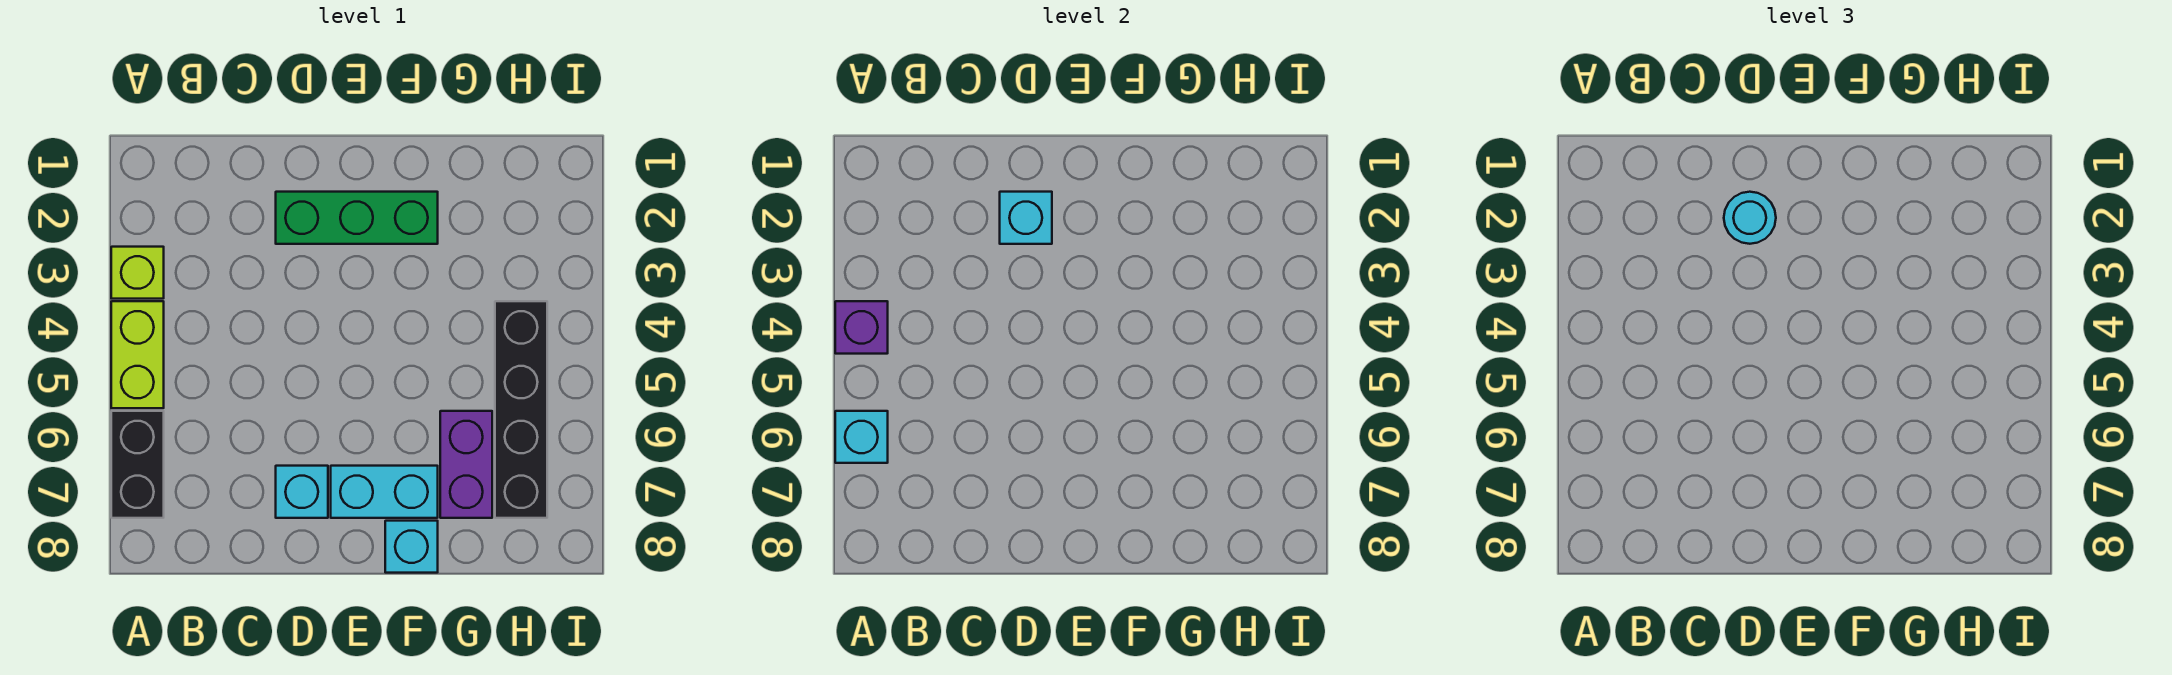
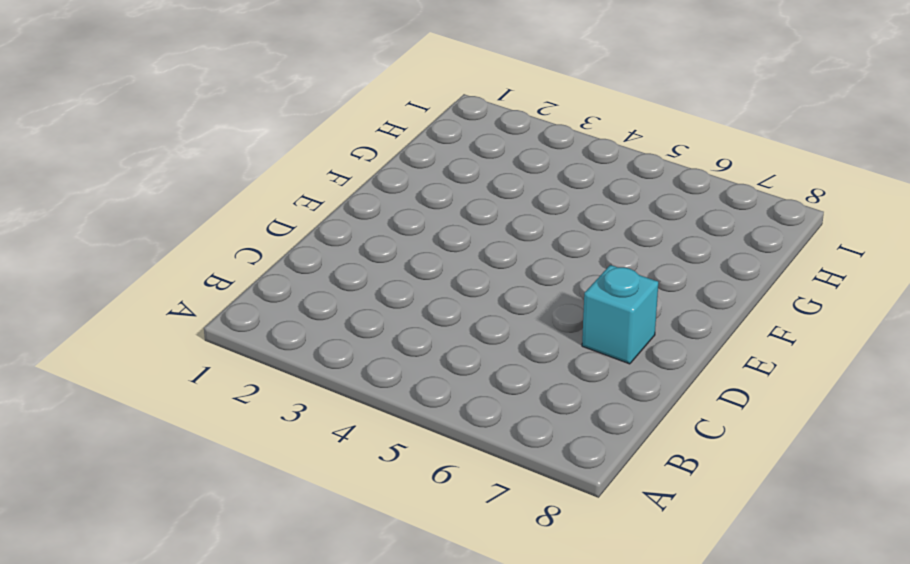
none -> lime 1x1 brick [111,247,164,299]
none -> lime 1x2 brick [111,301,164,408]
none -> black 1x2 brick [111,411,164,518]

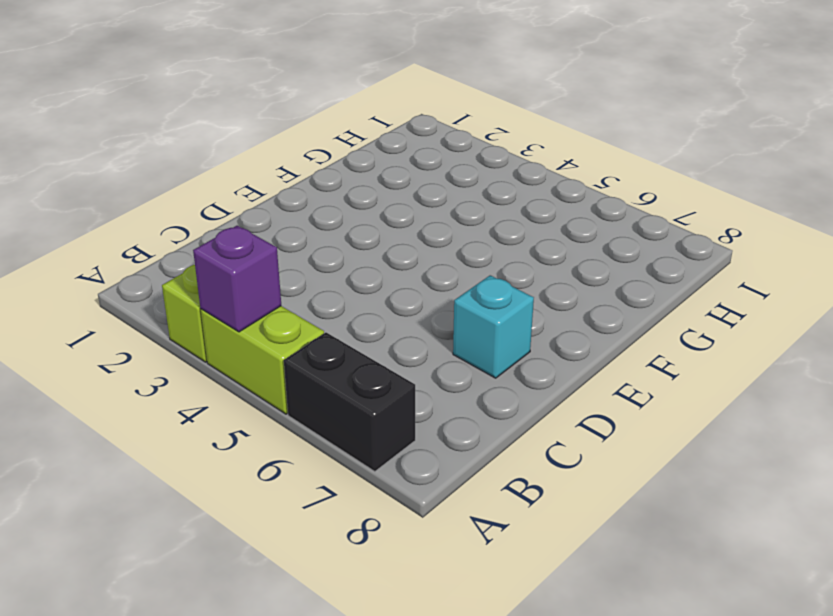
none -> green 1x3 brick [276,192,438,244]
none -> cyan 1x2 brick [331,466,438,518]
none -> cyan 1x1 brick [385,521,438,573]

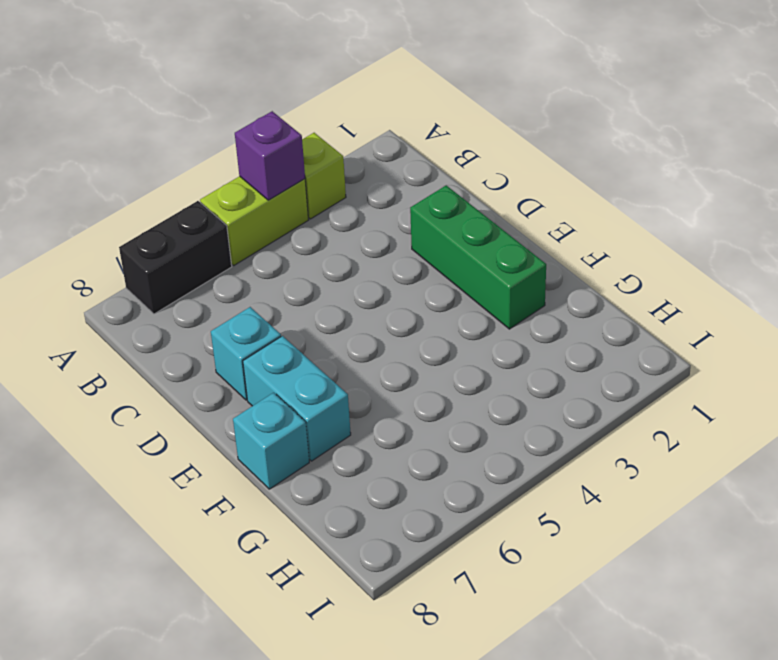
none -> purple 1x2 brick [440,411,492,518]
none -> black 1x4 brick [495,301,547,518]
none -> cyan 1x1 brick [835,411,888,463]

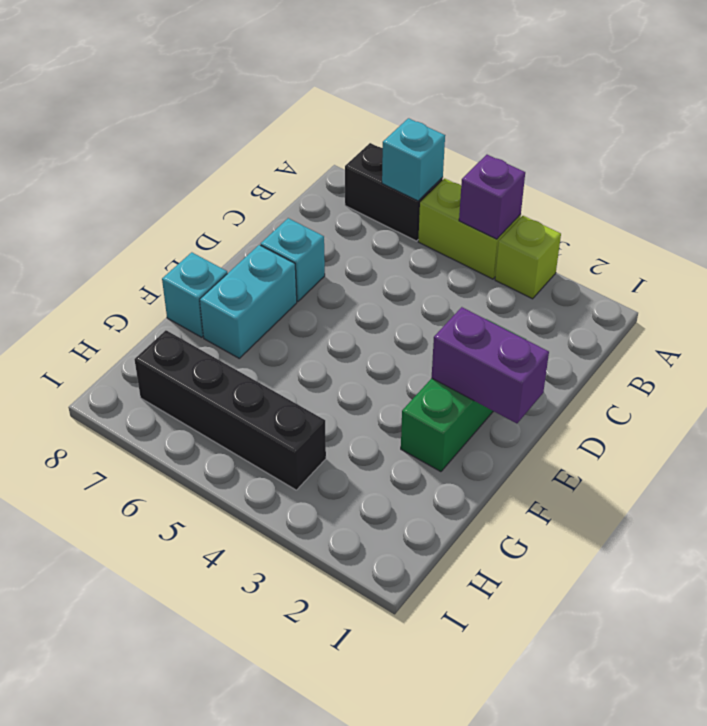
purple 1x2 brick [432,307,549,424] -> purple 1x2 brick moved to [440,411,492,518]
none -> cyan 1x1 brick [1000,192,1052,244]
none -> cyan 1x1 round brick [1724,192,1776,244]

